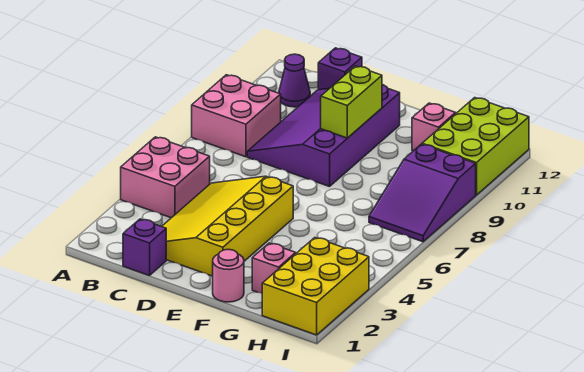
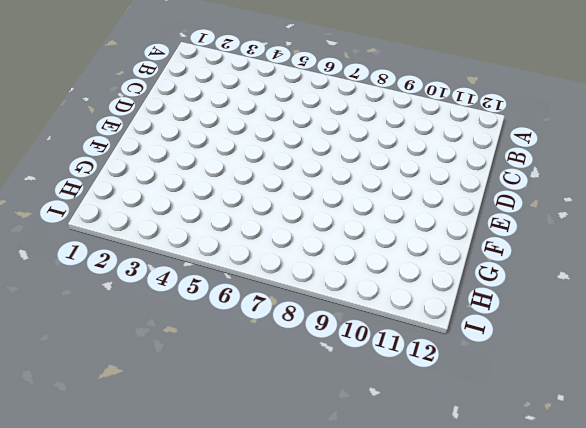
none -> pink 2x2 brick [121,137,210,218]
none -> pink 2x2 brick [192,75,281,157]
none -> purple 1x1 cone [279,54,310,107]

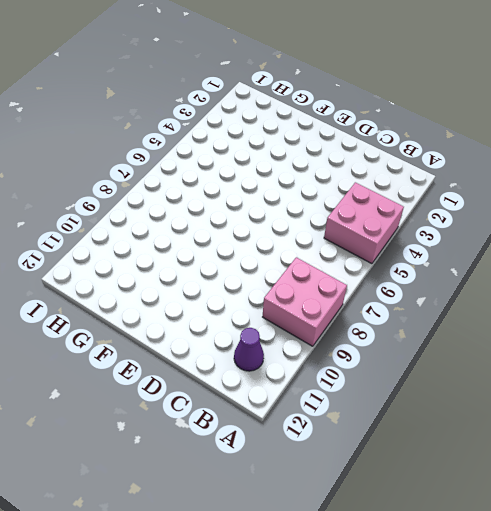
none -> purple 1x1 brick [123,219,166,276]
none -> yellow 3x4 slope [162,176,293,276]
none -> purple 3x4 slope [247,85,400,187]

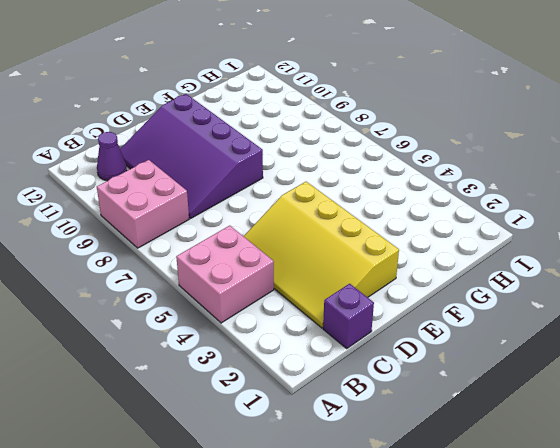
none -> purple 1x1 brick [318,48,362,90]
none -> pink 1x1 round brick [213,249,244,302]
none -> pink 1x1 brick [252,243,296,293]

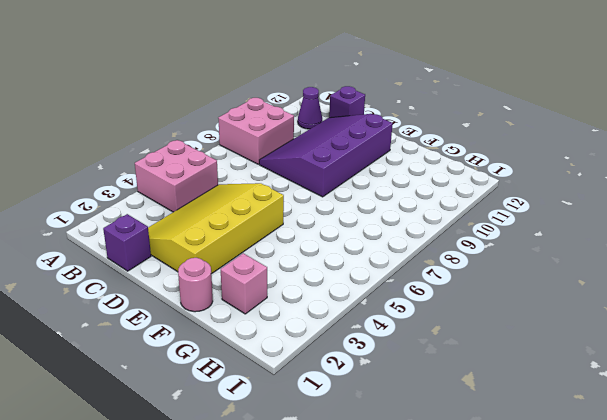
none -> pink 1x1 brick [412,103,456,151]
none -> yellow 2x3 brick [262,238,369,335]
none -> purple 2x3 slope [369,144,476,242]

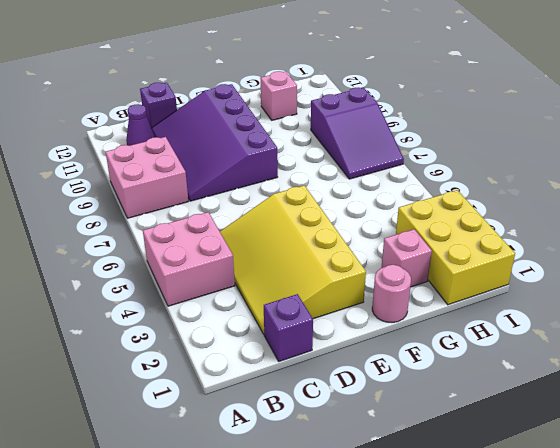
none -> lime 2x3 brick [422,98,529,195]
none -> lime 1x2 brick [321,66,382,138]

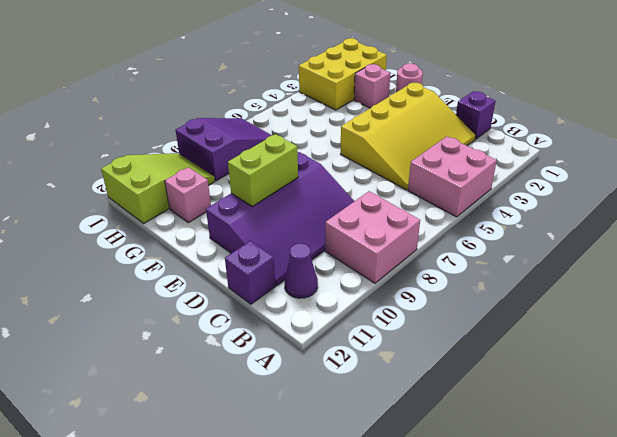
lime 2x3 slope [101,153,215,223] -> lime 2x3 brick [422,98,529,195]

